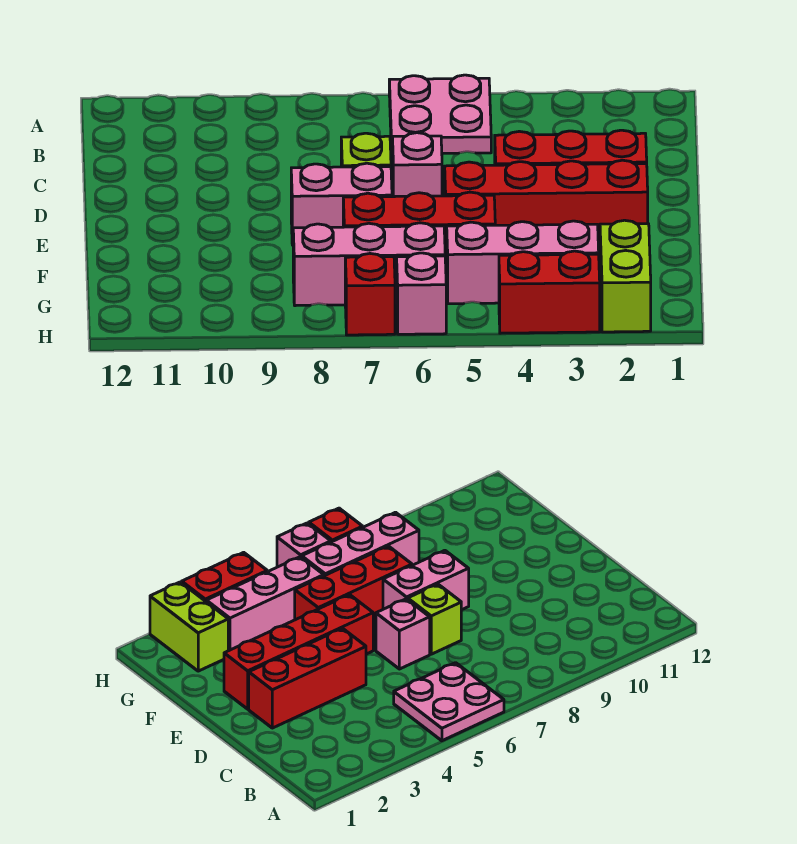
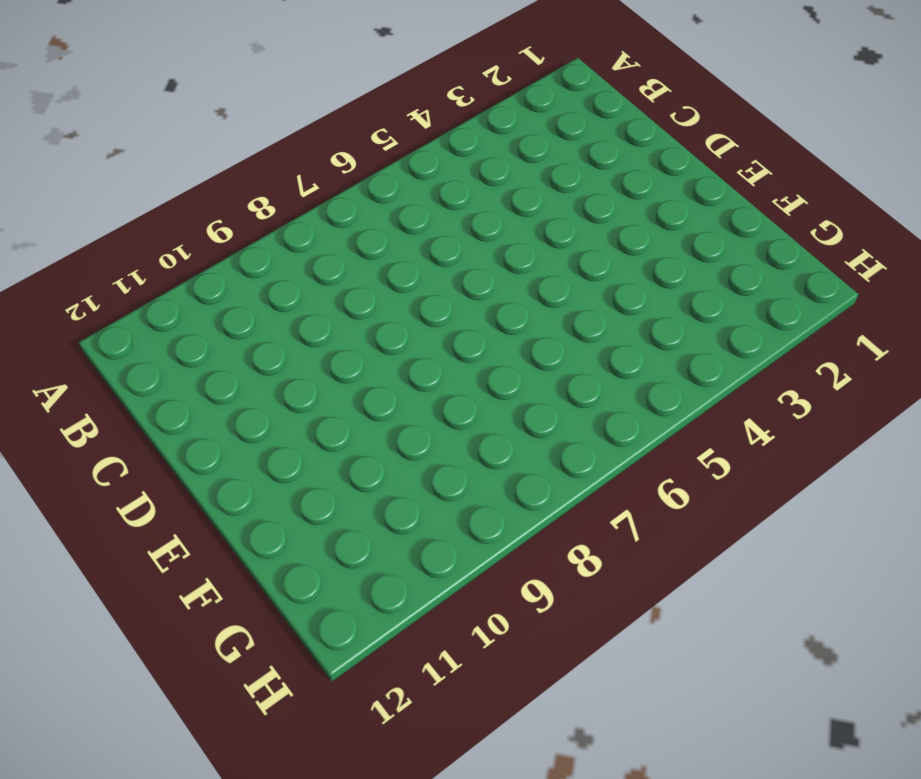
none -> pink 2x2 plate [389,75,491,154]
none -> red 1x3 brick [495,130,647,165]
none -> pink 1x1 brick [393,133,442,197]

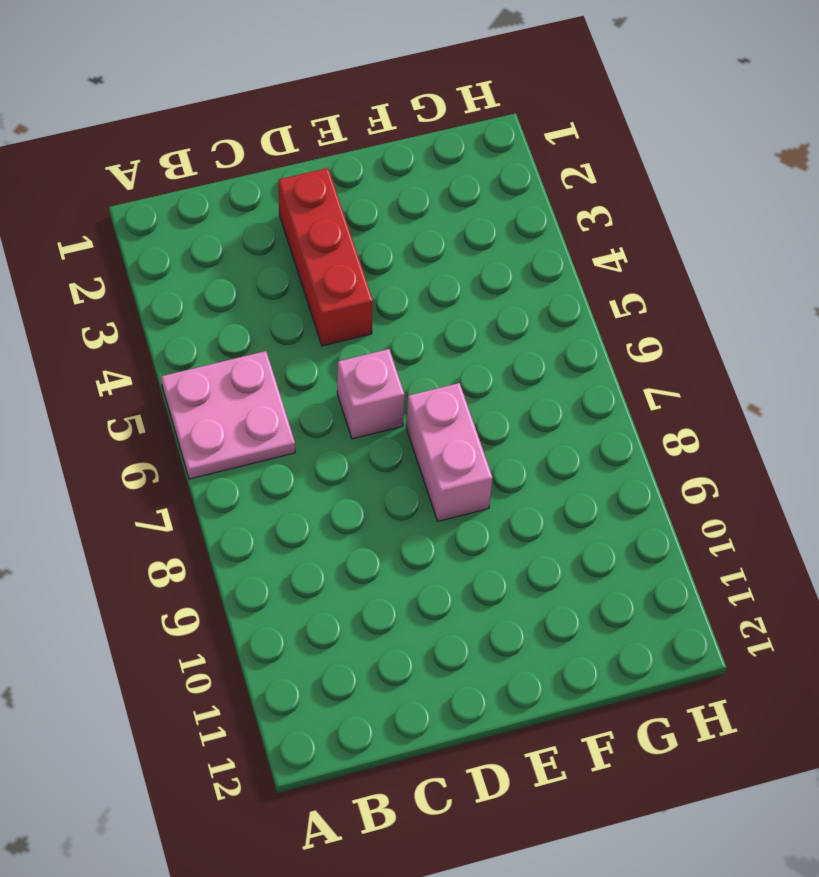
none -> lime 1x1 brick [341,133,391,167]
none -> red 1x4 brick [445,160,648,242]
none -> red 1x3 brick [343,192,495,274]

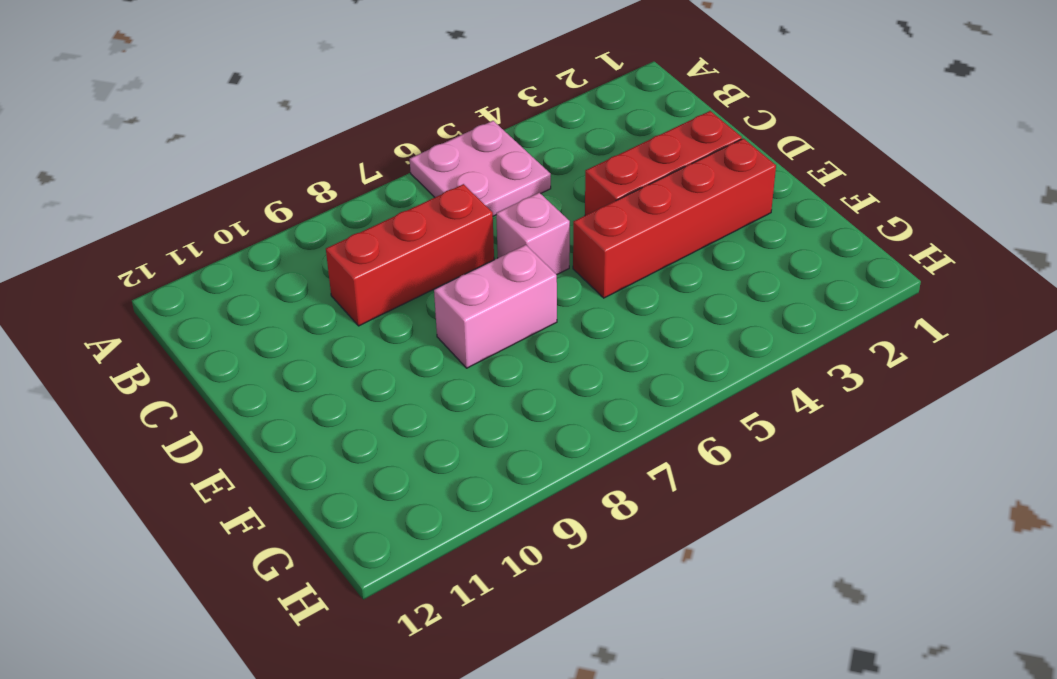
red 1x3 brick [326,184,494,326] -> red 1x3 brick moved to [343,192,495,274]
none -> lime 1x1 brick [341,133,391,167]
none -> lime 1x2 brick [600,220,651,332]
none -> pink 1x3 brick [447,221,599,304]

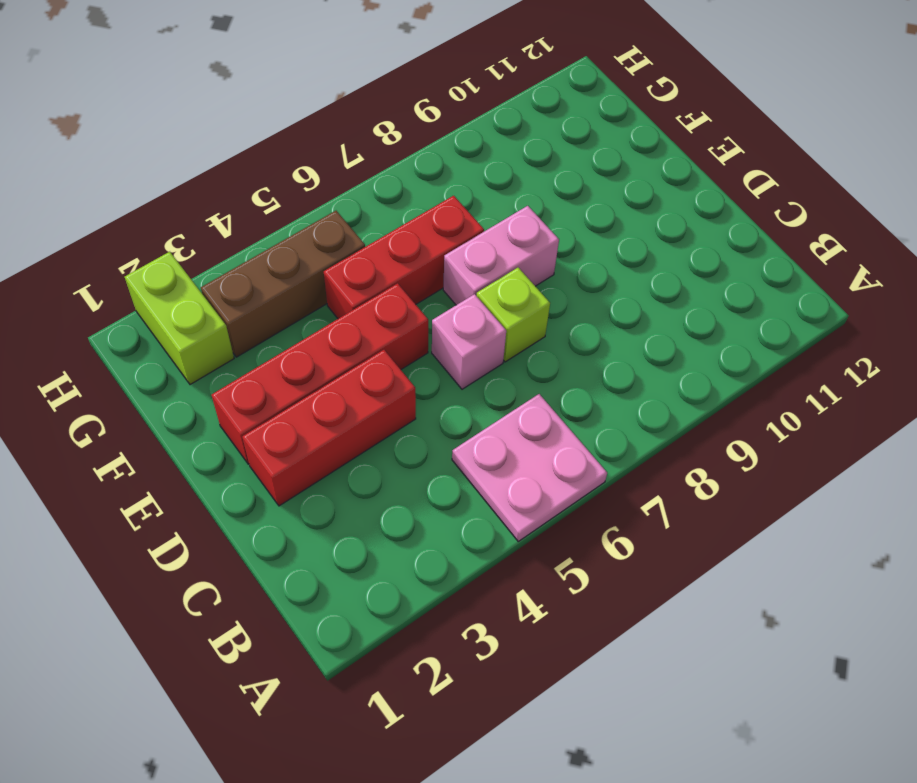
brown 1x3 brick [201,211,365,357] -> pink 1x3 brick [447,221,599,304]
none -> pink 1x3 brick [293,223,445,306]
none -> red 1x2 brick [499,251,600,333]
none -> pink 1x1 brick [397,253,446,334]

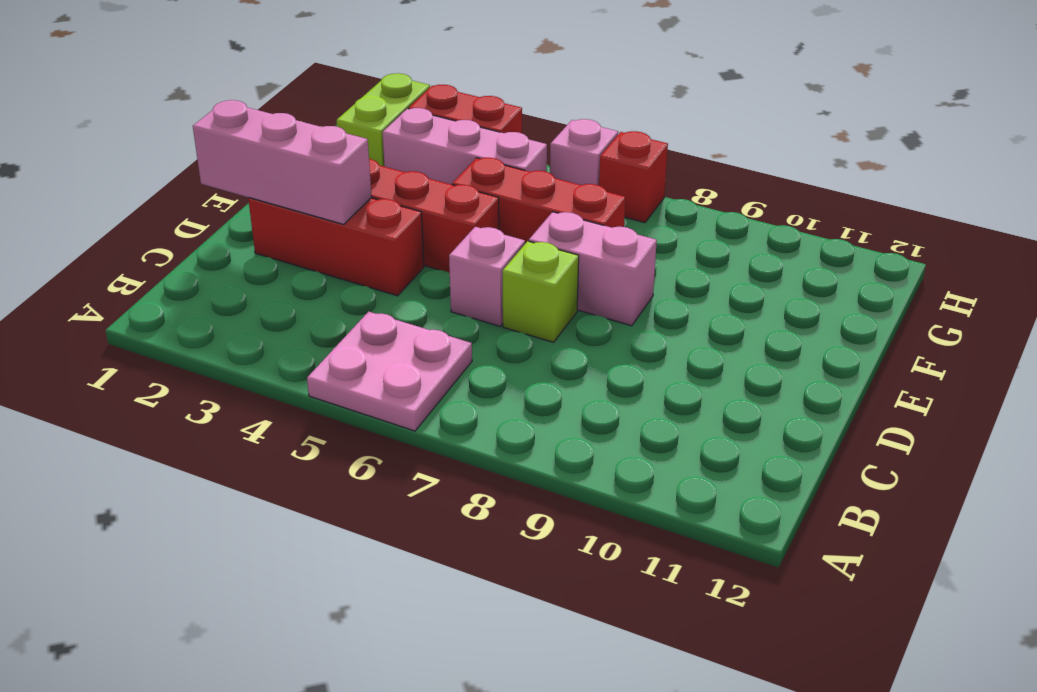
pink 1x3 brick [193,100,372,224] -> pink 1x3 brick moved to [293,223,445,306]

